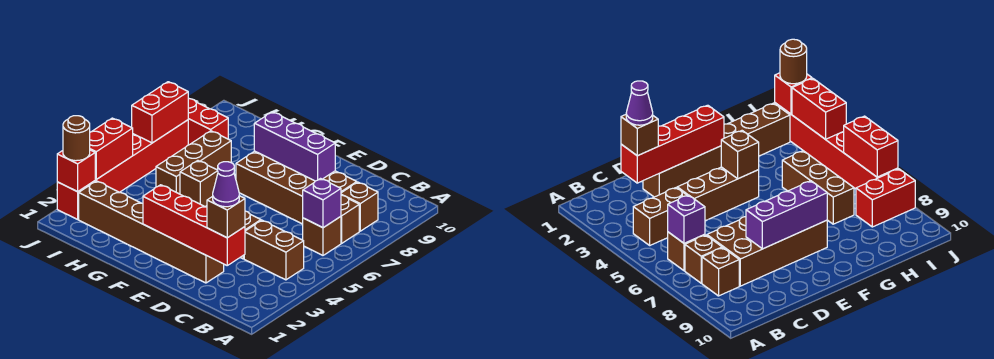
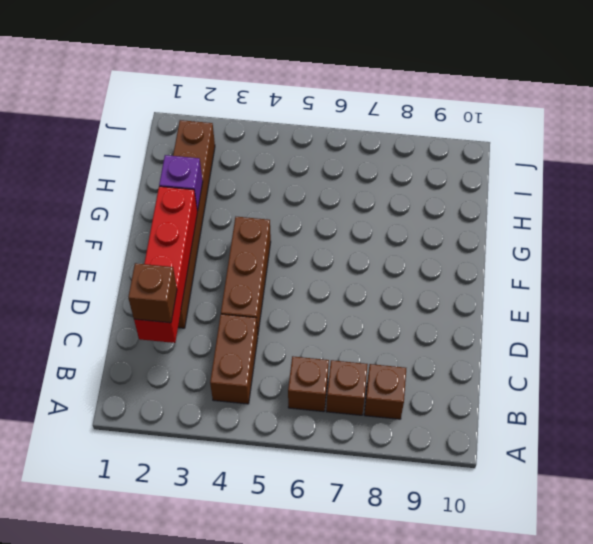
purple 1x1 brick [159,155,203,211] -> purple 1x1 brick moved to [303,179,341,228]
none -> brown 2x4 brick [236,151,357,224]
none -> brown 1x3 brick [156,131,231,194]
none -> red 1x2 brick [188,99,228,145]

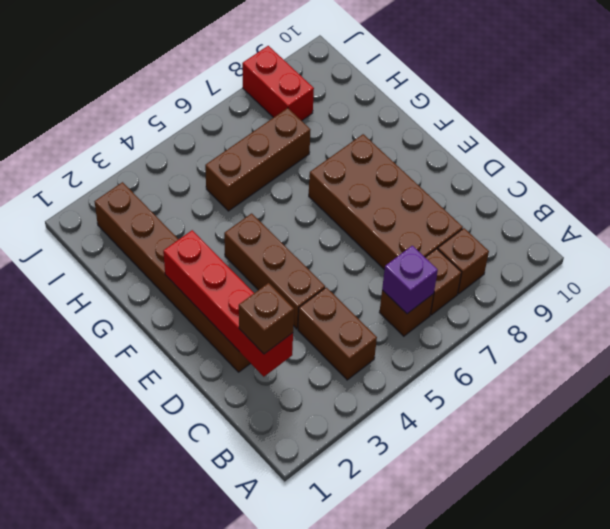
none -> red 1x6 brick [57,120,188,219]
none -> purple 1x3 brick [254,112,335,181]
none -> brown 1x1 brick [180,161,218,206]

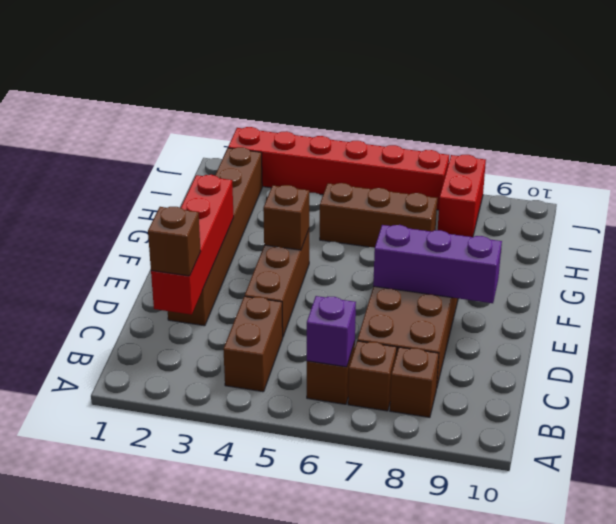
purple 1x3 brick [373,225,502,303] -> purple 1x3 brick turned to [254,112,335,181]
none -> red 1x1 brick [57,150,95,192]
none -> red 1x2 brick [90,118,133,179]
none -> red 1x2 brick [132,82,189,143]

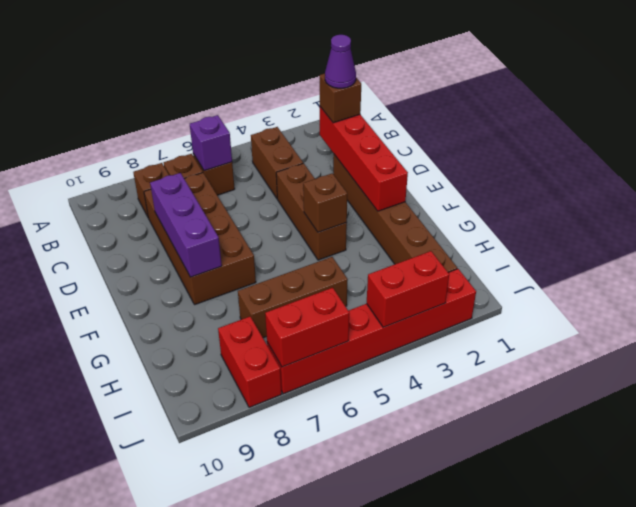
none -> red 1x1 brick [57,150,95,192]
none -> brown 1x1 round brick [63,116,90,161]

